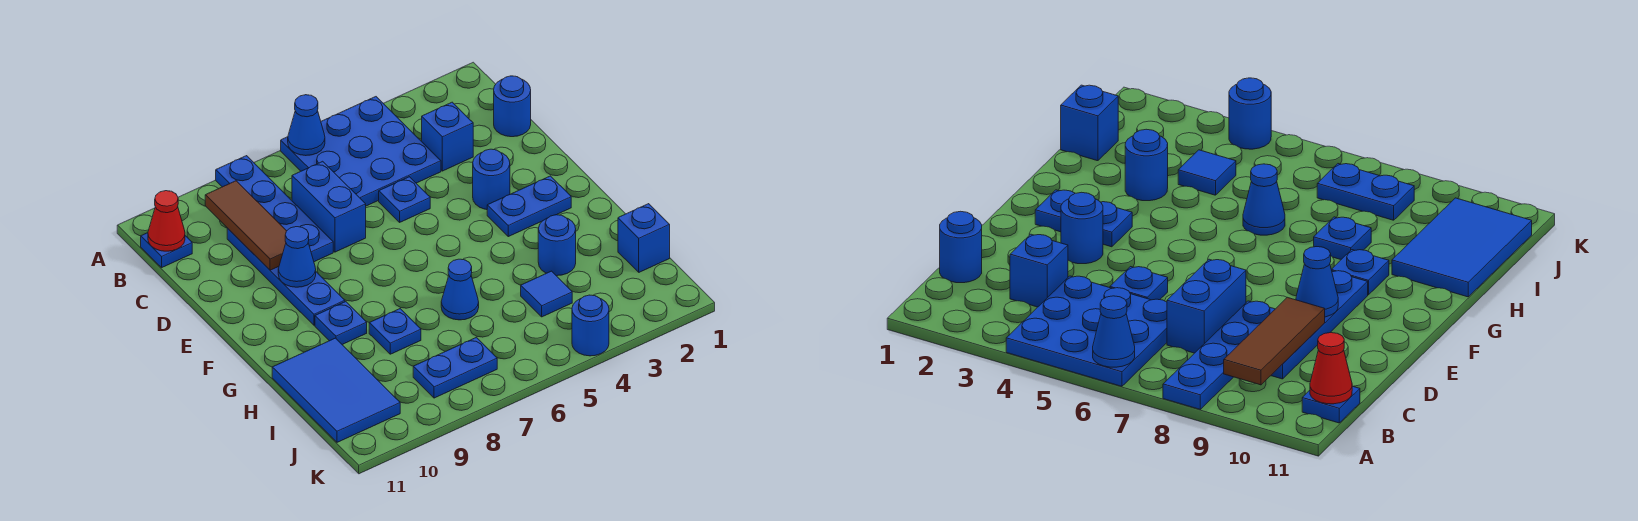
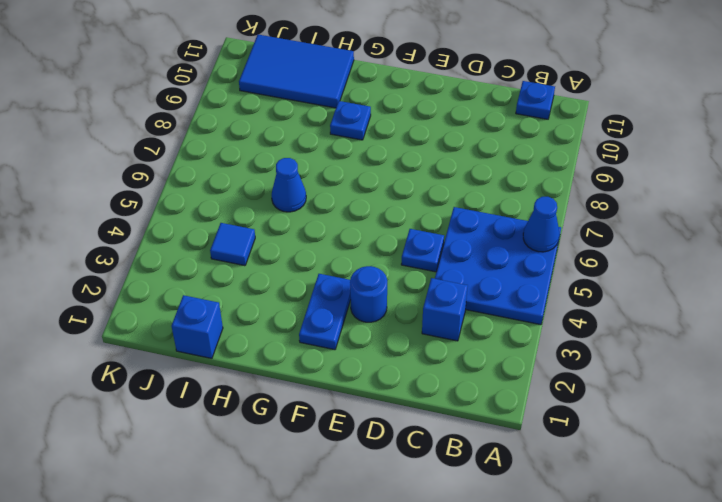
none -> blue 1x4 plate [216,156,333,262]
none -> blue 1x1 round brick [494,76,531,137]
none -> blue 1x2 brick [292,161,366,252]

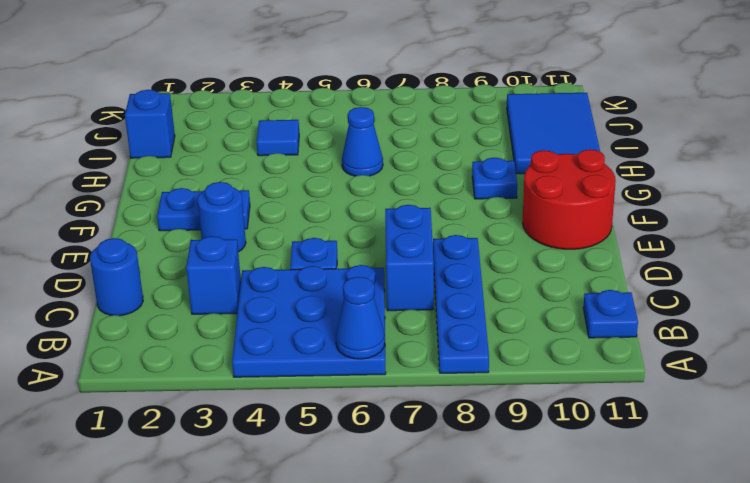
red 2x2 round brick [523,149,616,249] -> none
none -> blue 1x4 plate [227,228,345,325]
none -> blue 1x1 round brick [538,215,576,276]
none -> blue 1x1 plate [369,309,421,354]

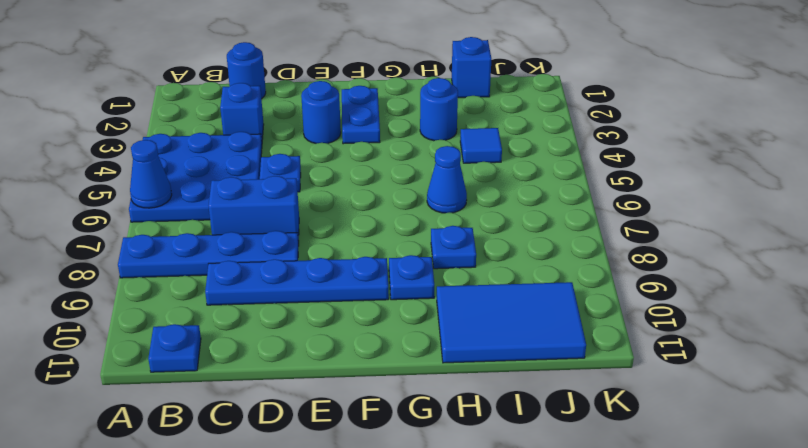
none -> blue 1x2 plate [413,337,497,398]
none -> blue 1x1 round brick [572,295,609,356]
none -> brown 1x3 tile [205,181,286,270]

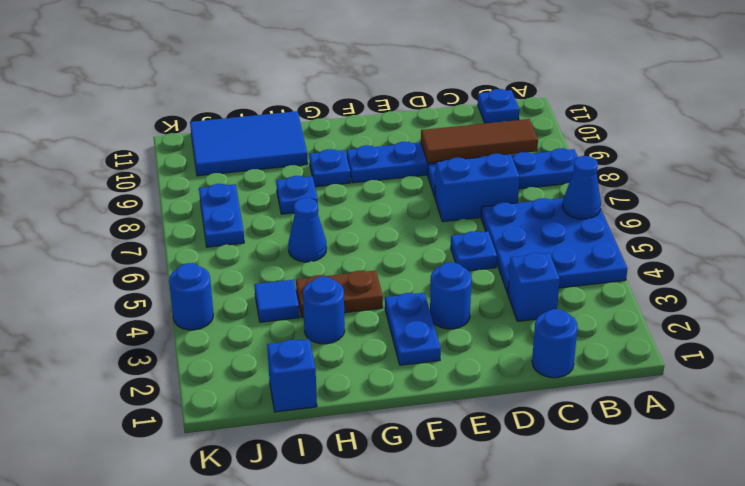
brown 1x2 plate [296,270,383,318] -> none
none -> red 1x1 cone [148,191,185,251]
none -> blue 1x1 cone [278,227,316,287]

